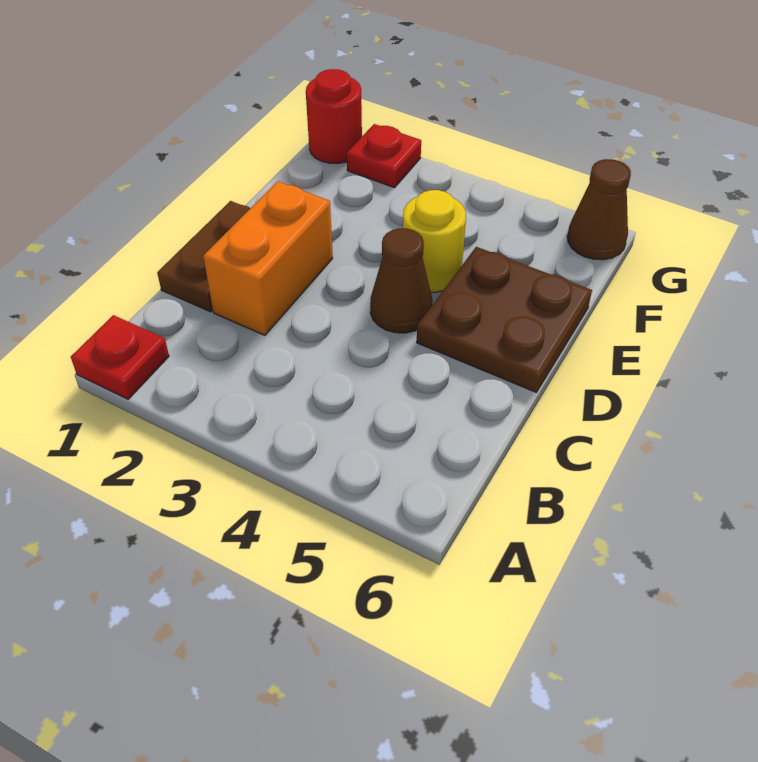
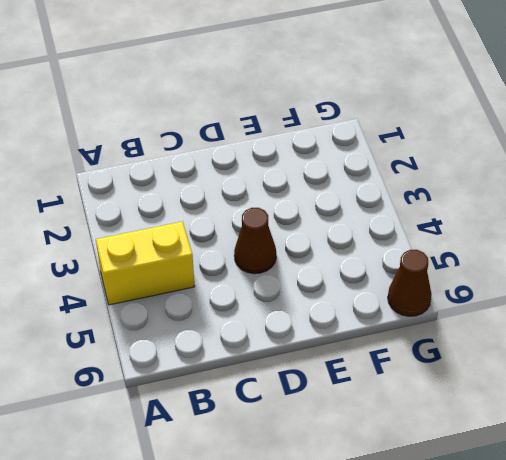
yellow 1x2 brick [96,221,195,305] -> none
none -> red 1x1 plate [71,315,169,399]
none -> brown 1x2 plate [157,201,250,312]

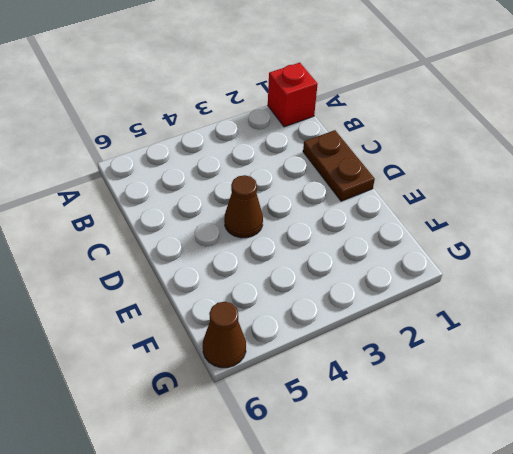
red 1x1 brick [268,63,317,127] -> red 1x1 plate [71,315,169,399]
none -> orange 1x2 brick [203,181,333,335]
none -> brown 2x2 plate [417,247,592,392]

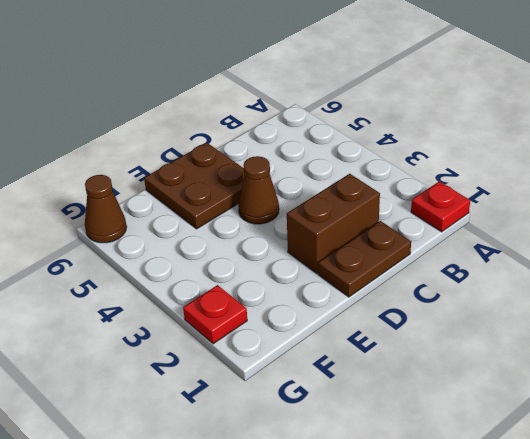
brown 1x2 brick [287,174,380,273] -> orange 1x2 brick [203,181,333,335]
none -> yellow 1x1 round brick [403,190,466,292]
none -> red 1x1 round brick [306,69,362,164]

